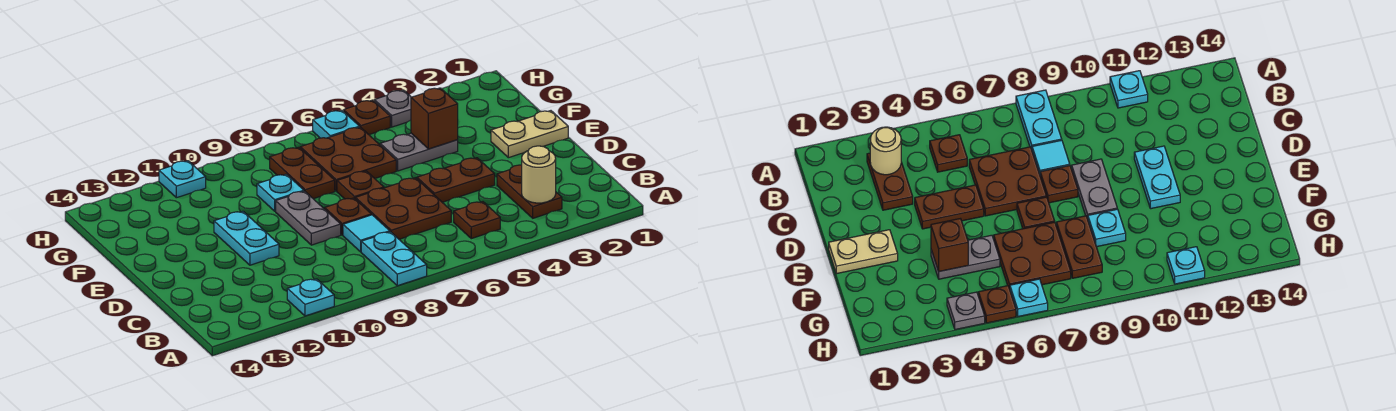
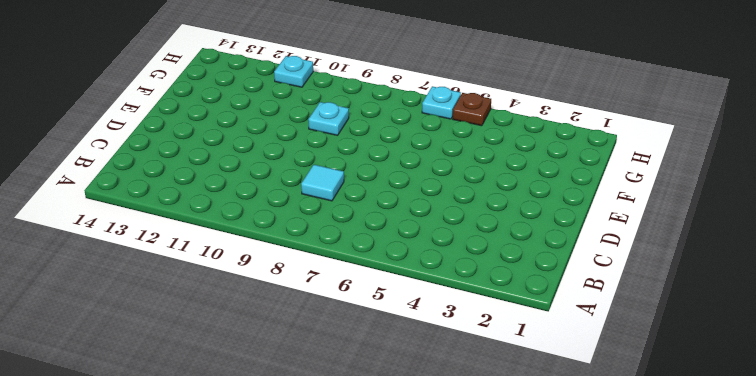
none -> cyan 1x2 plate [361,232,427,286]
none -> cyan 1x1 plate [287,279,334,316]
none -> brown 1x2 plate [497,165,562,218]

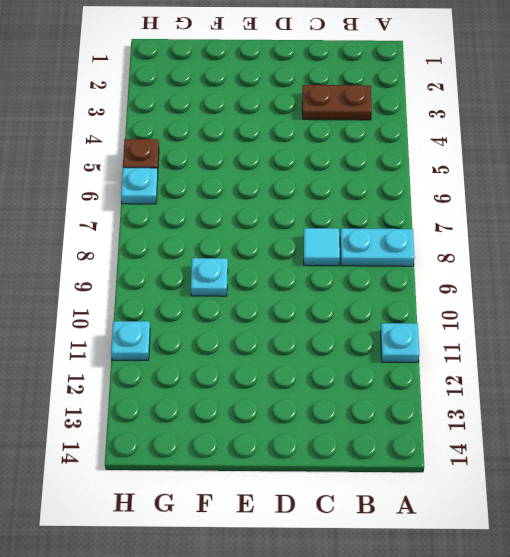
none -> brown 1x1 plate [454,202,500,239]
none -> brown 2x2 plate [355,178,451,239]
none -> brown 1x2 plate [417,158,495,202]

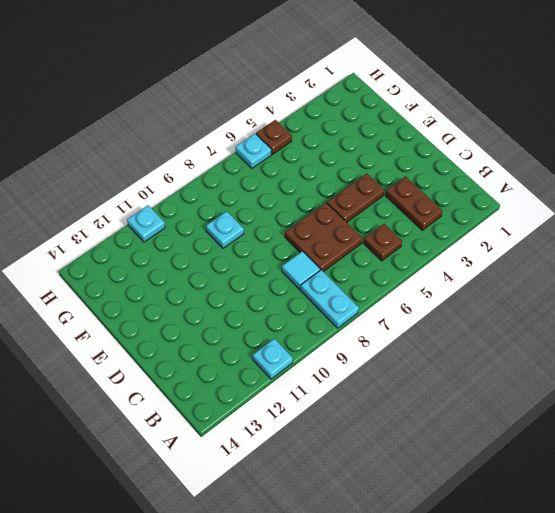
none -> brown 1x1 plate [325,198,371,235]
none -> grey 1x2 plate [276,191,341,245]
none -> cyan 1x2 plate [214,211,279,265]

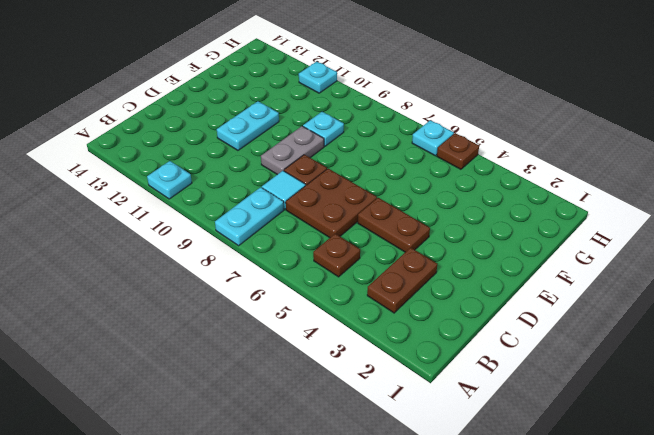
none -> tan 1x2 plate [491,111,568,158]
none -> brown 1x1 plate [337,171,384,199]
none -> grey 1x2 plate [380,133,458,171]

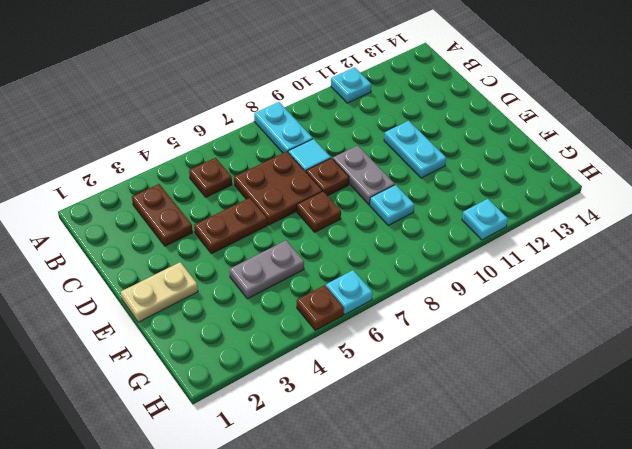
none -> brown 2x2 plate [300,127,396,191]
none -> brown 1x2 plate [270,147,335,199]
none -> grey 1x1 plate [374,90,411,127]

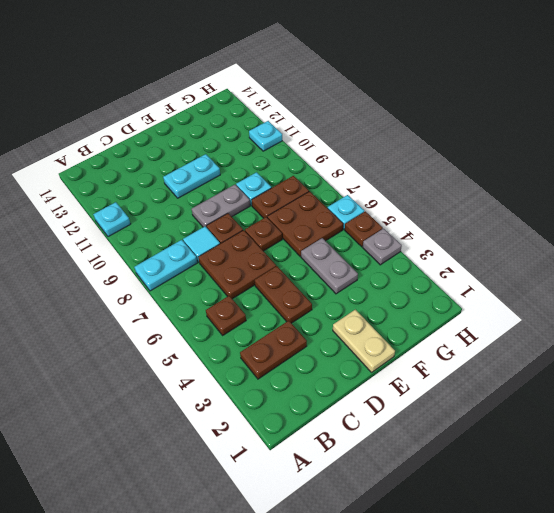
none -> tan 1x1 round brick [522,146,556,203]
none -> brown 1x1 brick [411,88,458,149]

